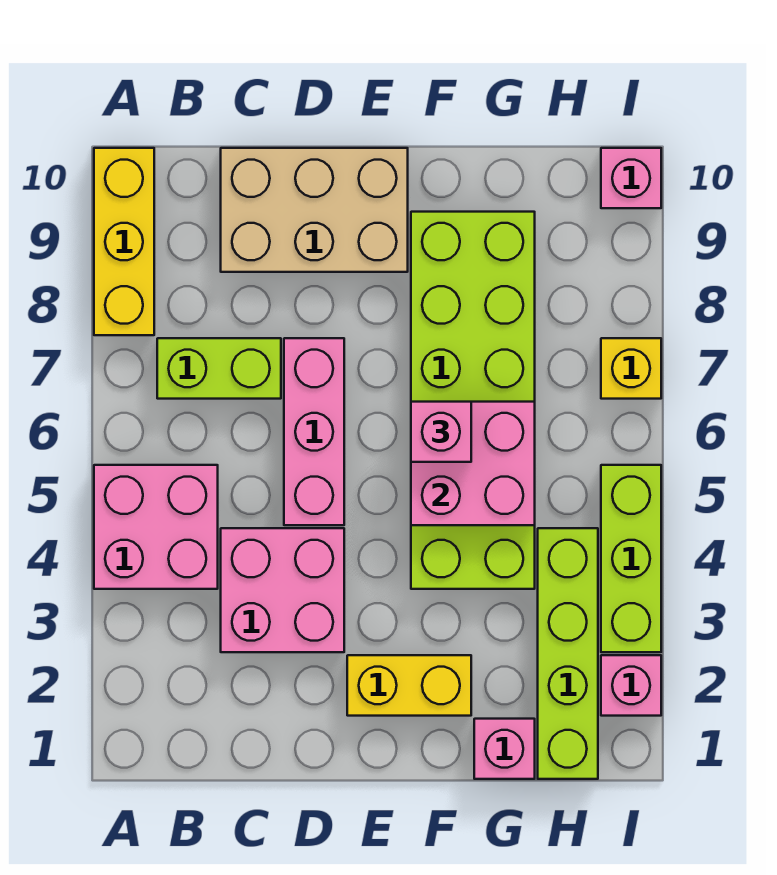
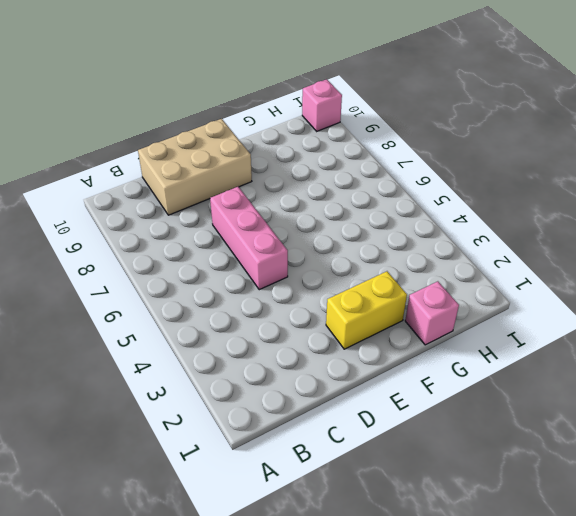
none -> pink 2x2 brick [94,465,218,589]
none -> yellow 1x3 brick [94,148,154,335]
none -> lime 1x2 brick [157,338,281,399]

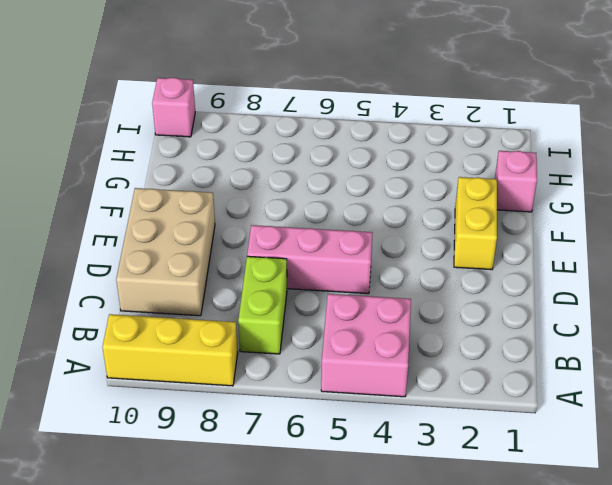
none -> pink 2x2 brick [221,528,344,652]
none -> lime 2x6 brick [411,212,535,589]
none -> lime 1x4 brick [538,528,598,779]

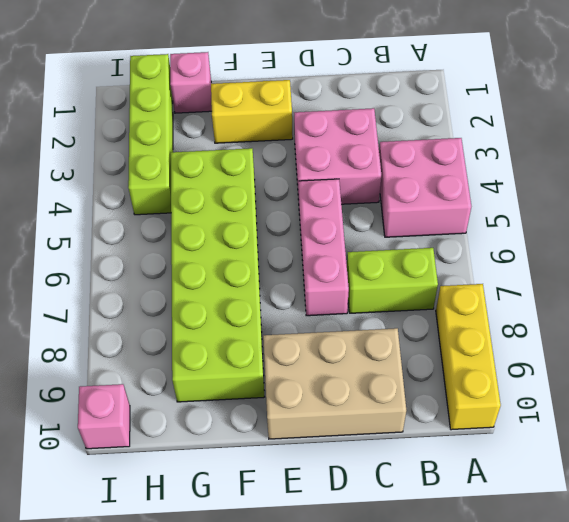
none -> pink 1x1 brick [601,655,661,716]
none -> lime 1x3 brick [601,465,661,652]
none -> yellow 1x1 brick [601,338,661,399]

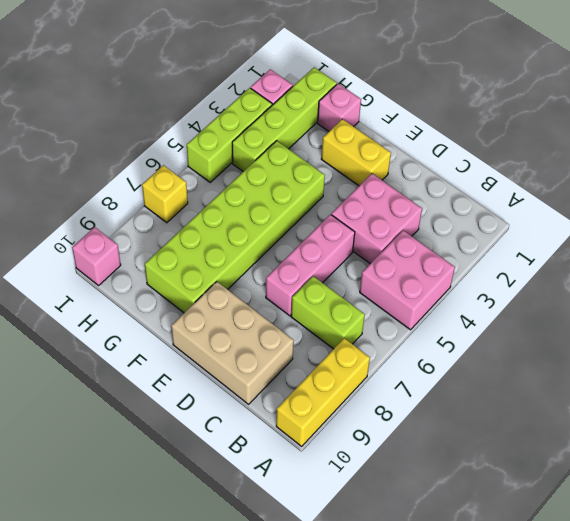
none -> pink 2x2 brick [411,402,535,525]
none -> pink 1x1 brick [411,402,471,462]

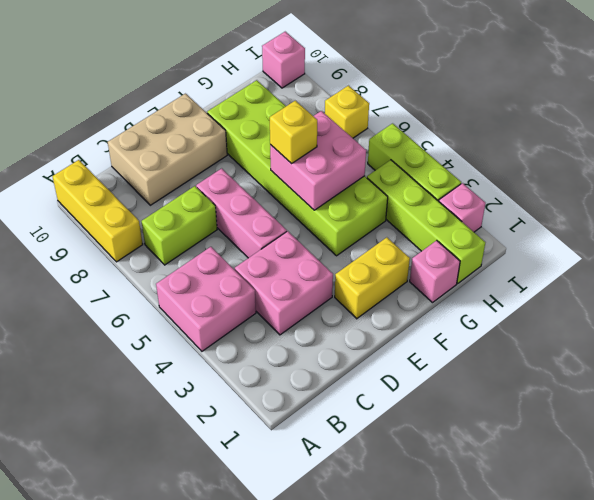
yellow 1x1 brick [270,101,317,164] -> pink 1x1 brick [411,402,471,462]

